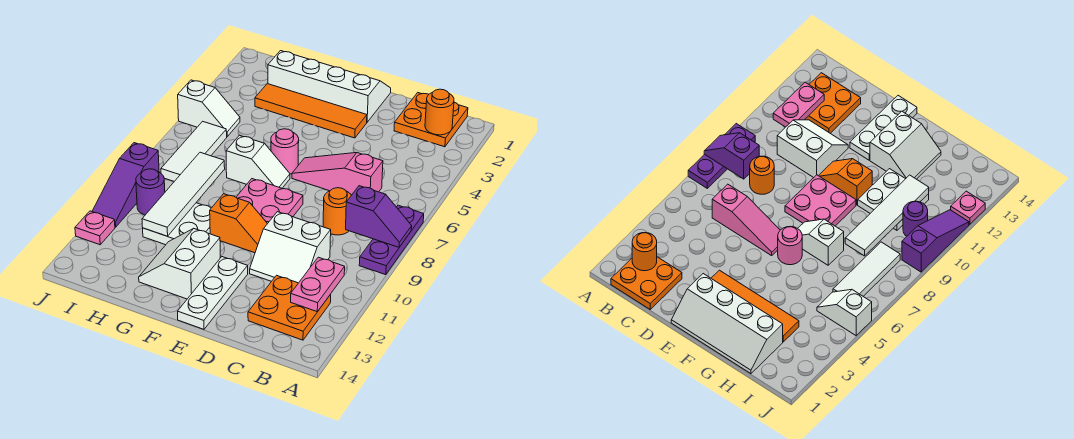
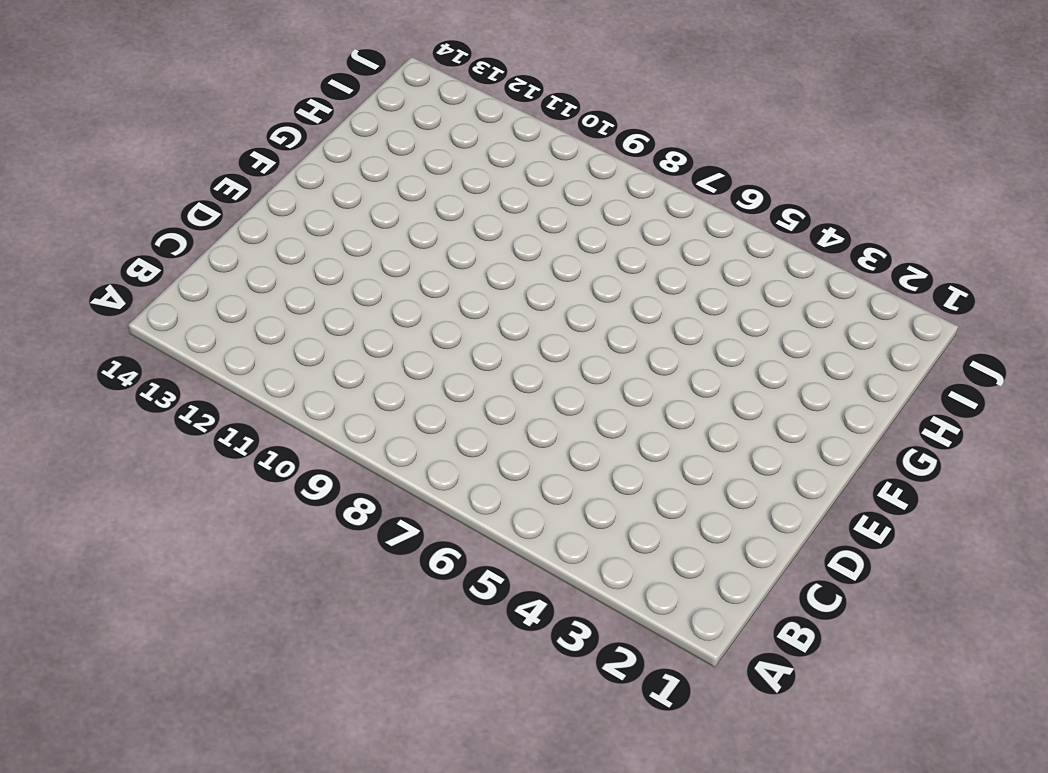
none -> purple 1x3 plate [359,205,424,275]
none -> orange 2x2 plate [394,93,468,147]
none -> orange 2x2 plate [248,275,331,340]

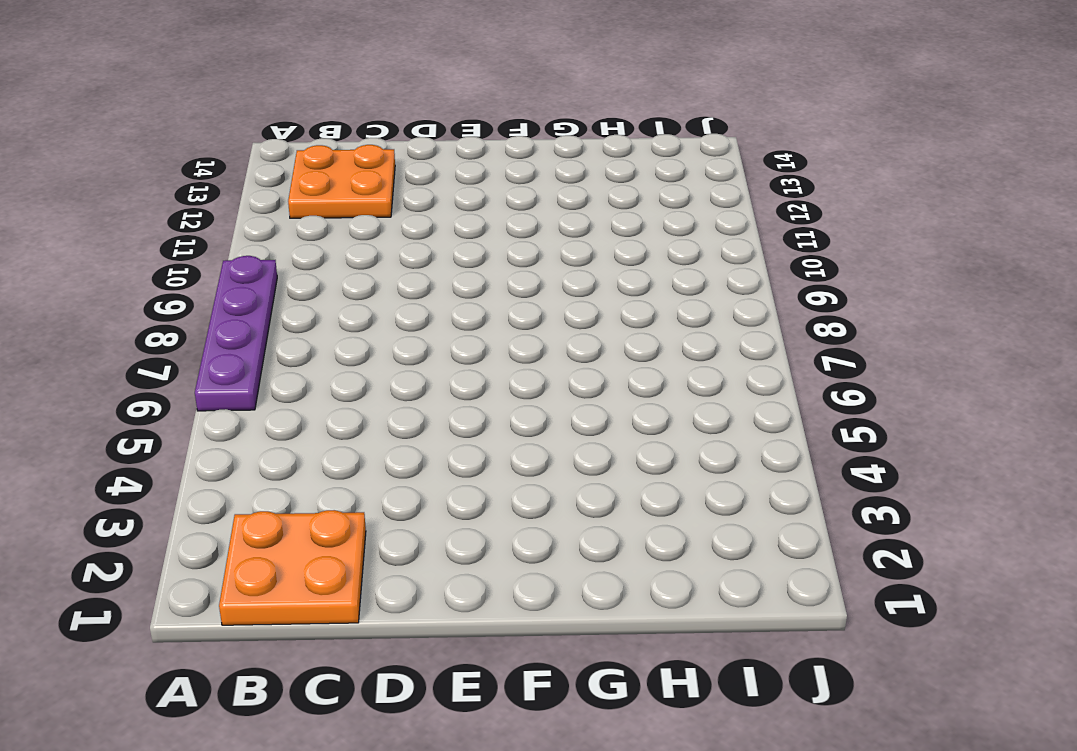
purple 1x4 plate [195,256,277,411] -> purple 1x3 plate [359,205,424,275]
none -> pink 1x3 slope [292,153,383,195]
none -> orange 1x1 round brick [323,188,351,235]
none -> white 2x2 slope [250,212,331,283]

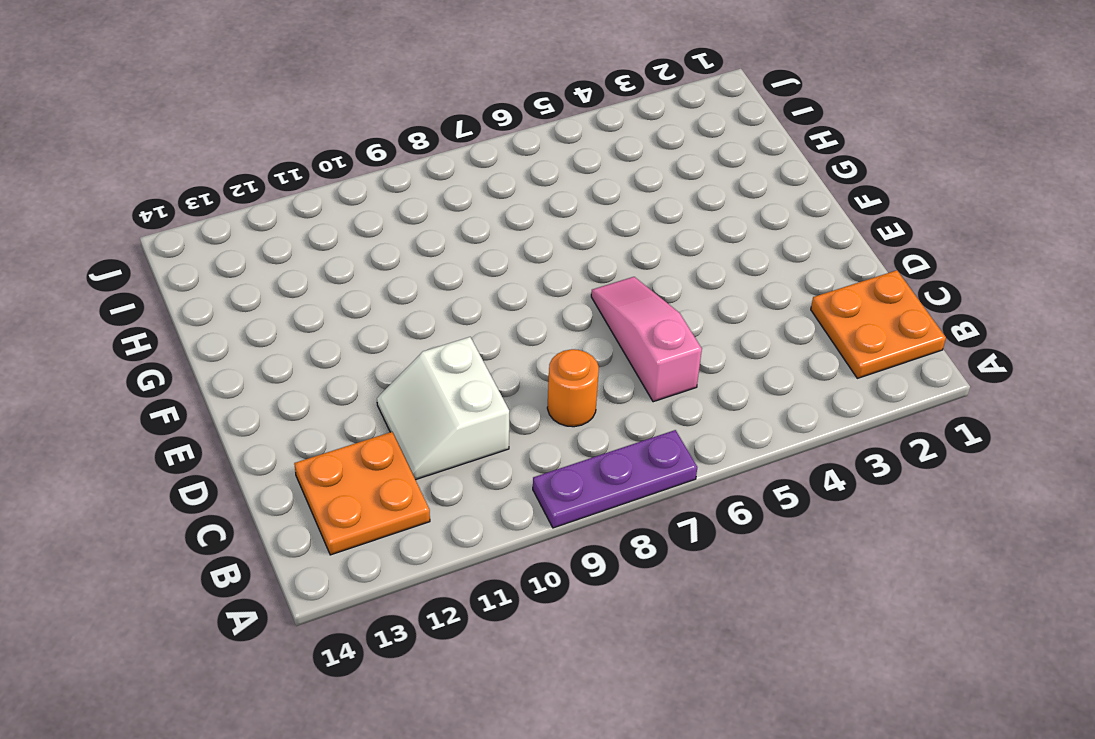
none -> white 2x4 slope [268,51,391,122]
none -> orange 1x4 tile [255,84,367,138]
none -> pink 2x2 plate [236,179,303,224]

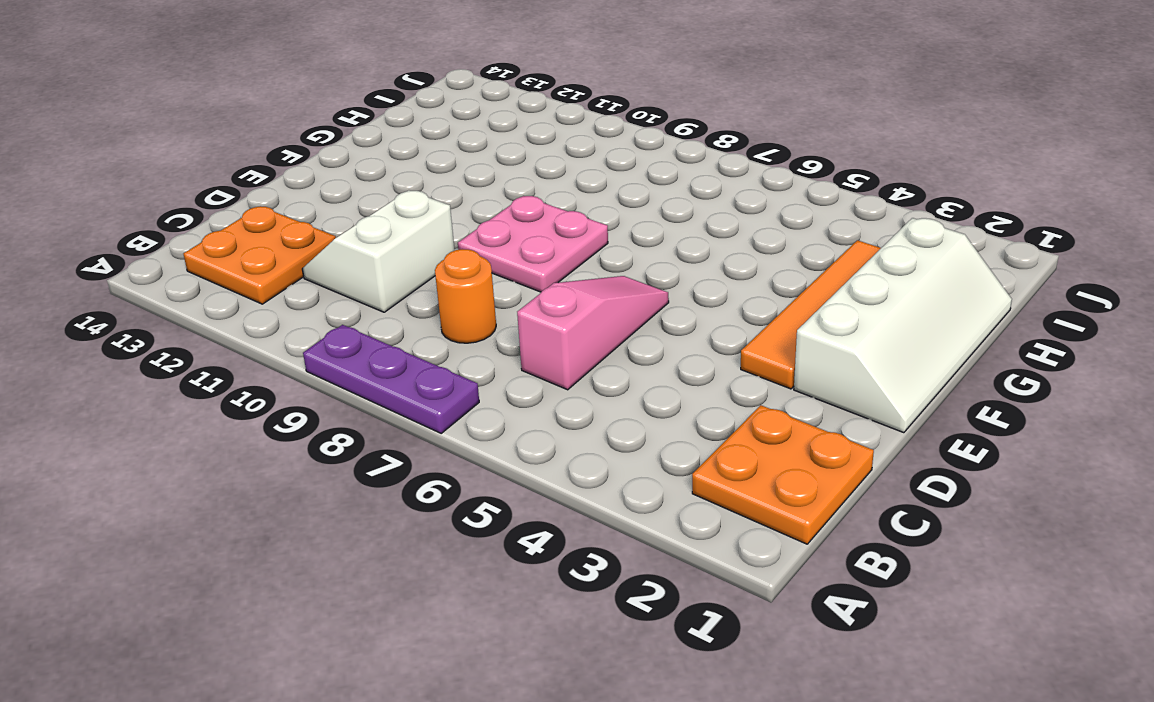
none -> orange 1x2 slope [210,194,267,253]
none -> white 1x3 plate [178,257,248,329]
none -> pink 1x1 round brick [271,129,299,174]

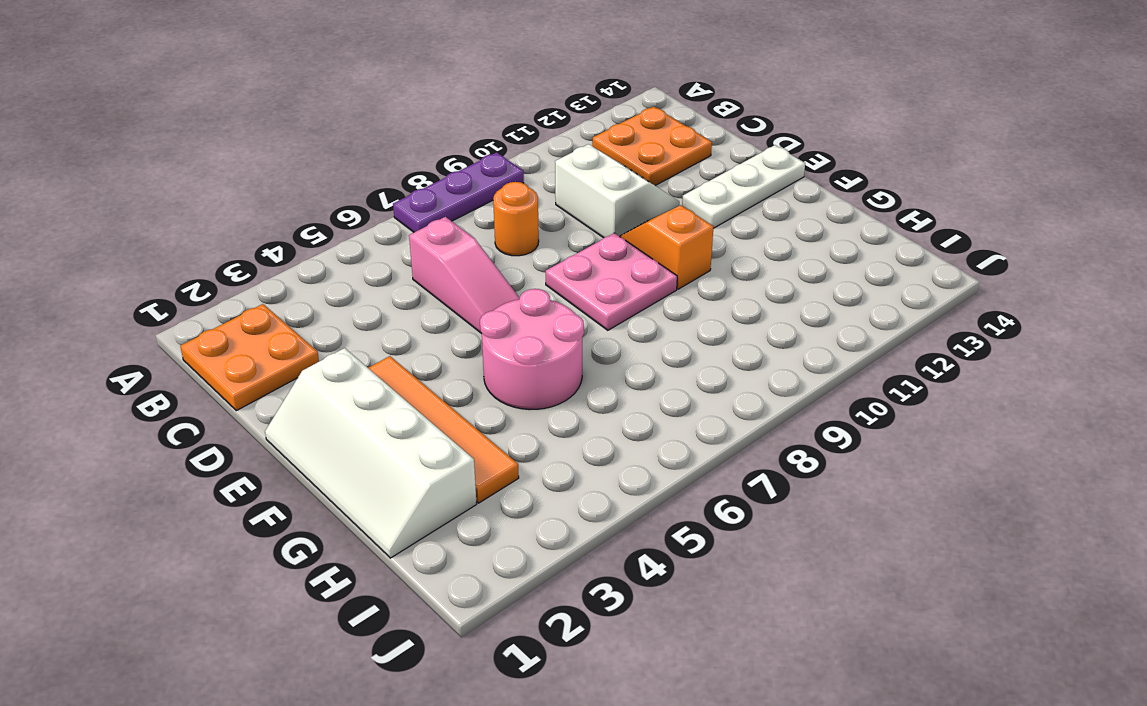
pink 2x2 round brick [480,289,584,410] -> pink 1x1 round brick [271,129,299,174]
none -> white 1x2 slope [226,135,290,188]
none -> white 2x2 slope [139,229,220,299]
none -> white 2x2 plate [143,203,211,245]

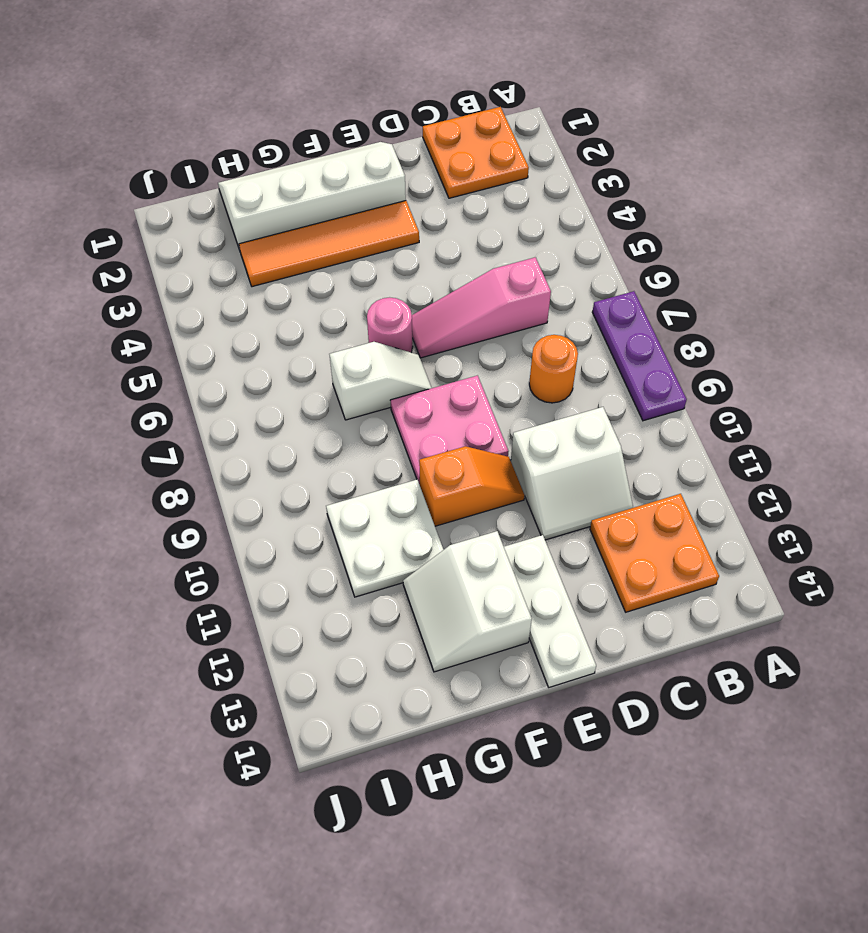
none -> white 1x2 slope [178,80,240,137]
none -> white 1x3 tile [161,121,227,181]
none -> purple 1x1 round brick [136,169,165,215]

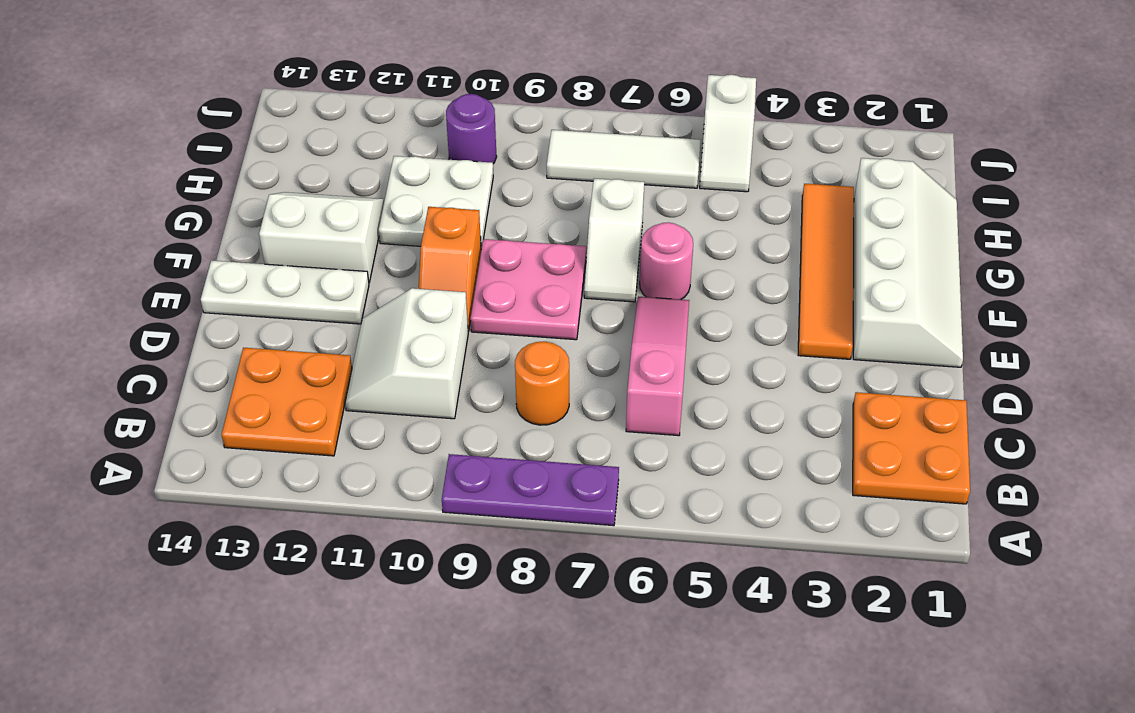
none -> purple 1x3 slope [92,143,159,227]
none -> pink 1x1 plate [75,211,115,245]
none -> purple 1x2 slope [346,186,412,247]

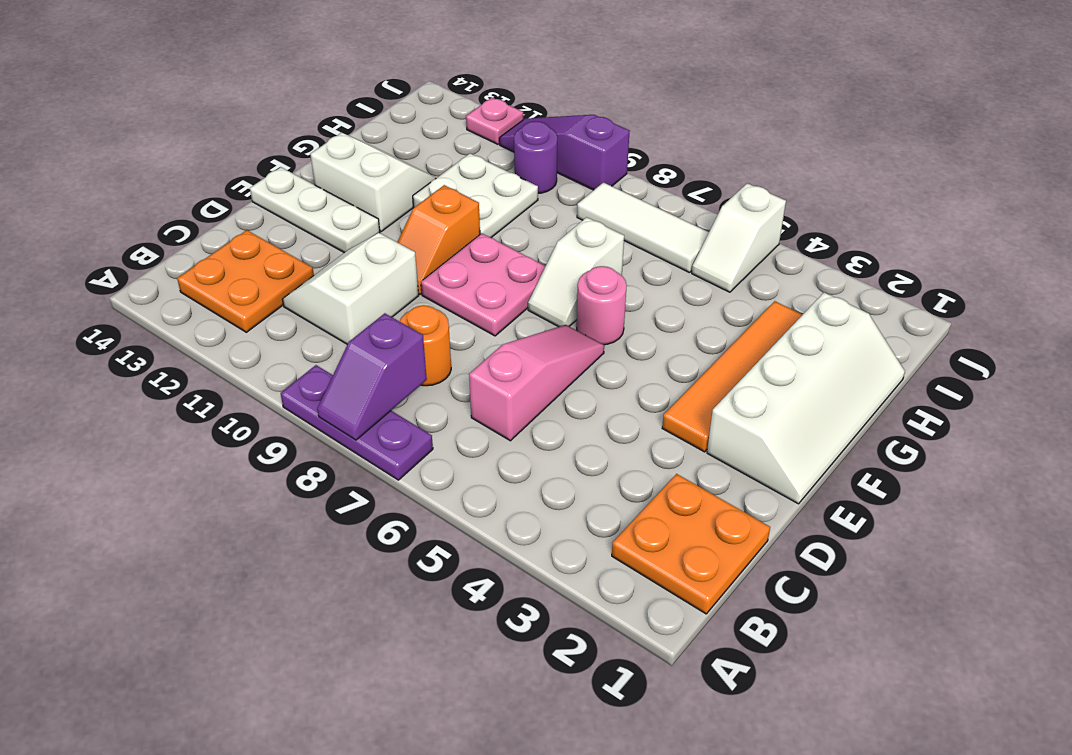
none -> orange 1x1 round brick [425,89,454,135]
none -> pink 1x2 plate [291,257,345,312]
none -> white 1x4 tile [142,152,225,236]

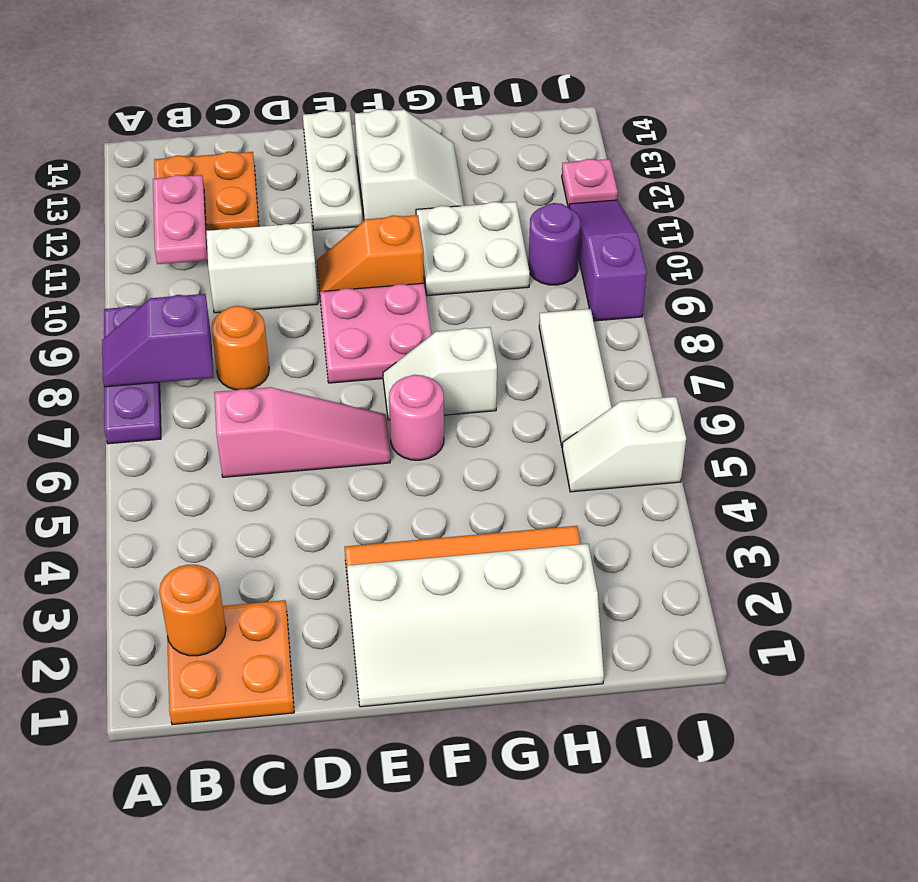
none -> white 1x4 tile [142,152,225,236]

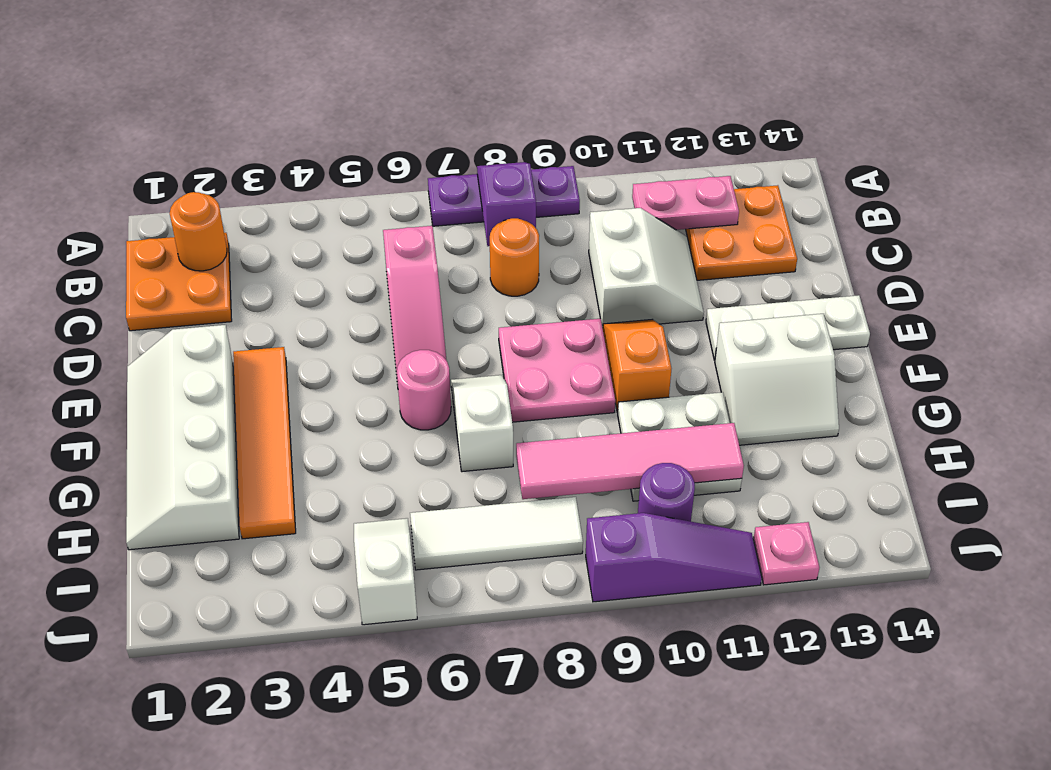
pink 1x4 tile [516,423,744,499] -> white 1x4 tile [142,152,225,236]

